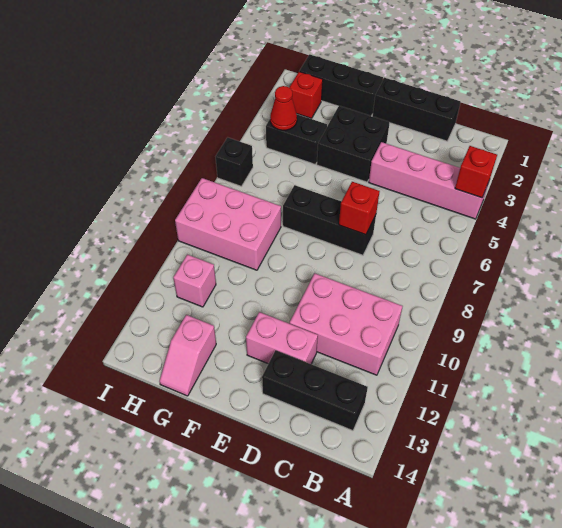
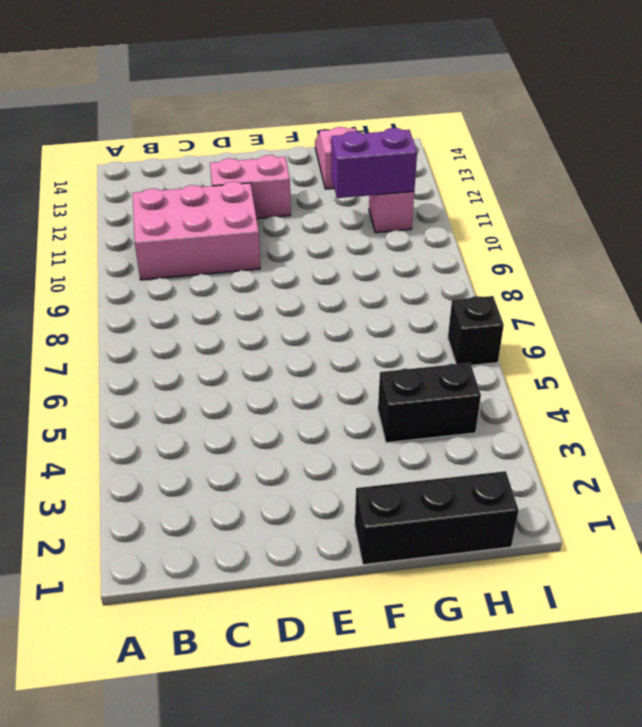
purple 1x2 brick [331,128,417,198] -> none
none -> pink 1x4 brick [369,142,489,219]
none -> black 1x3 brick [262,350,368,431]
none -> black 1x3 brick [372,78,461,141]

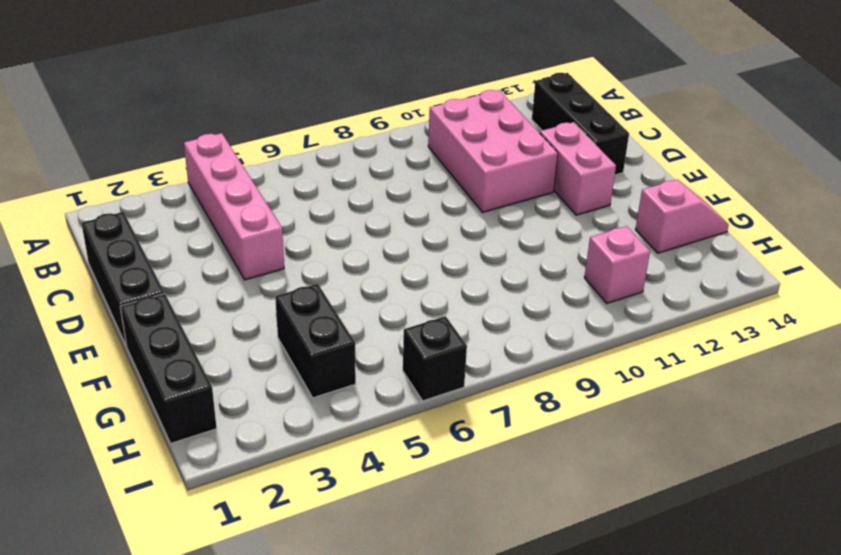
none -> black 1x3 brick [283,185,376,255]
none -> black 2x2 brick [317,106,390,182]
none -> pink 2x3 brick [175,178,281,270]

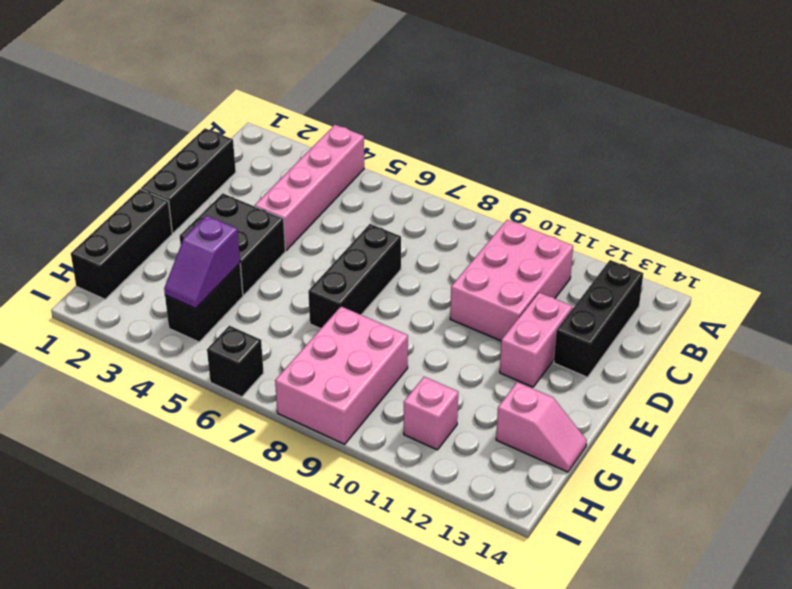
purple 1x2 slope [164,215,240,308] -> red 1x1 cone [270,86,297,130]
none -> red 1x1 brick [289,72,323,119]
none -> red 1x1 brick [455,146,497,198]
none -> red 1x1 brick [339,182,380,235]

